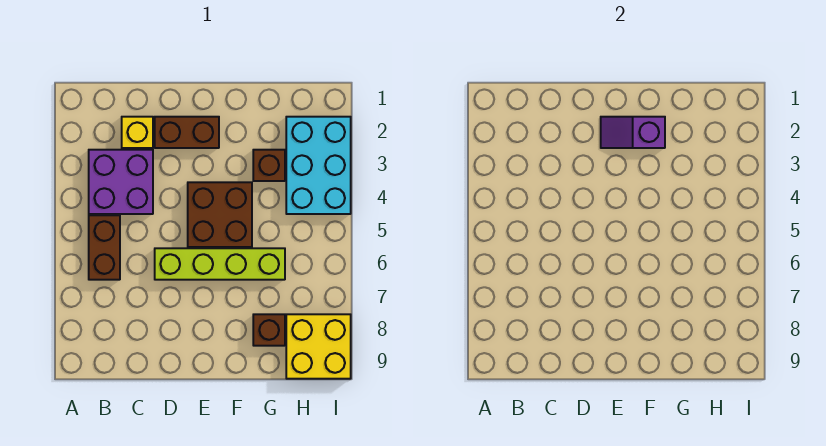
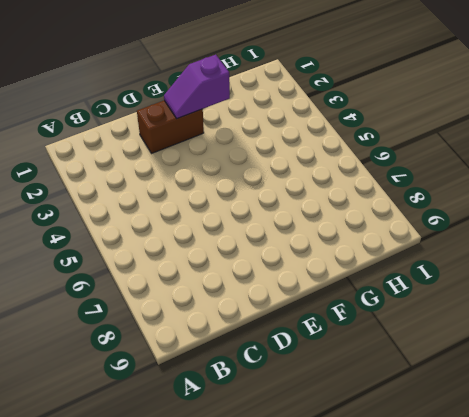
none -> purple 2x2 brick [89,150,153,214]
none -> brown 1x2 brick [89,215,120,280]

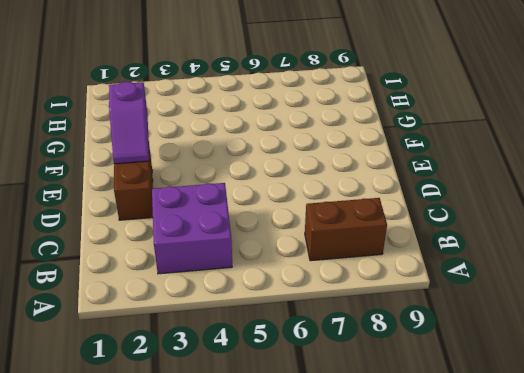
brown 1x2 brick [305,198,387,261] -> brown 1x2 brick moved to [89,215,120,280]
none -> yellow 1x1 brick [122,117,153,148]
none -> lime 1x4 brick [155,248,285,280]

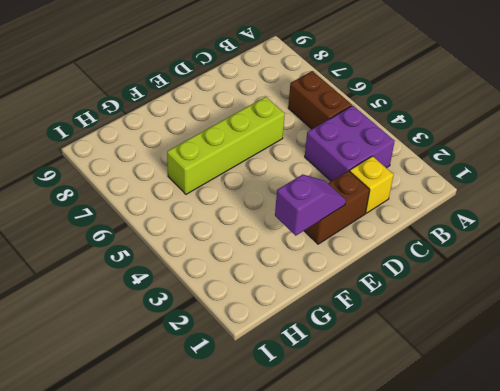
none -> brown 2x2 brick [188,182,252,247]
none -> brown 1x1 brick [253,150,285,181]

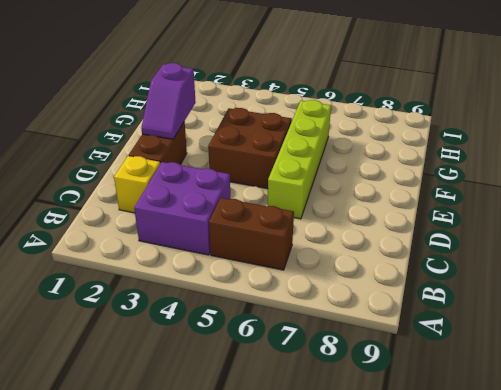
none -> brown 1x1 brick [253,150,285,181]
none -> brown 1x1 brick [253,314,285,346]

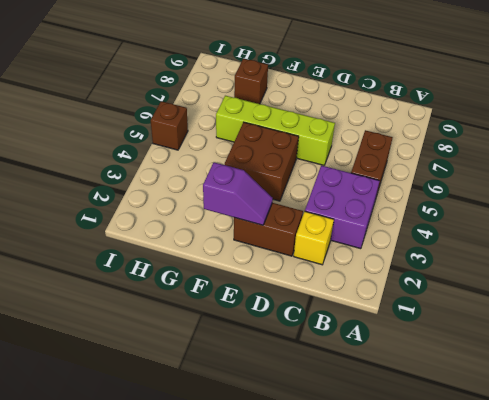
brown 1x1 brick [151,101,188,150] -> brown 1x1 brick moved to [253,150,285,181]
none -> cyan 2x3 brick [286,117,351,214]
none -> yellow 2x2 brick [286,314,351,379]

